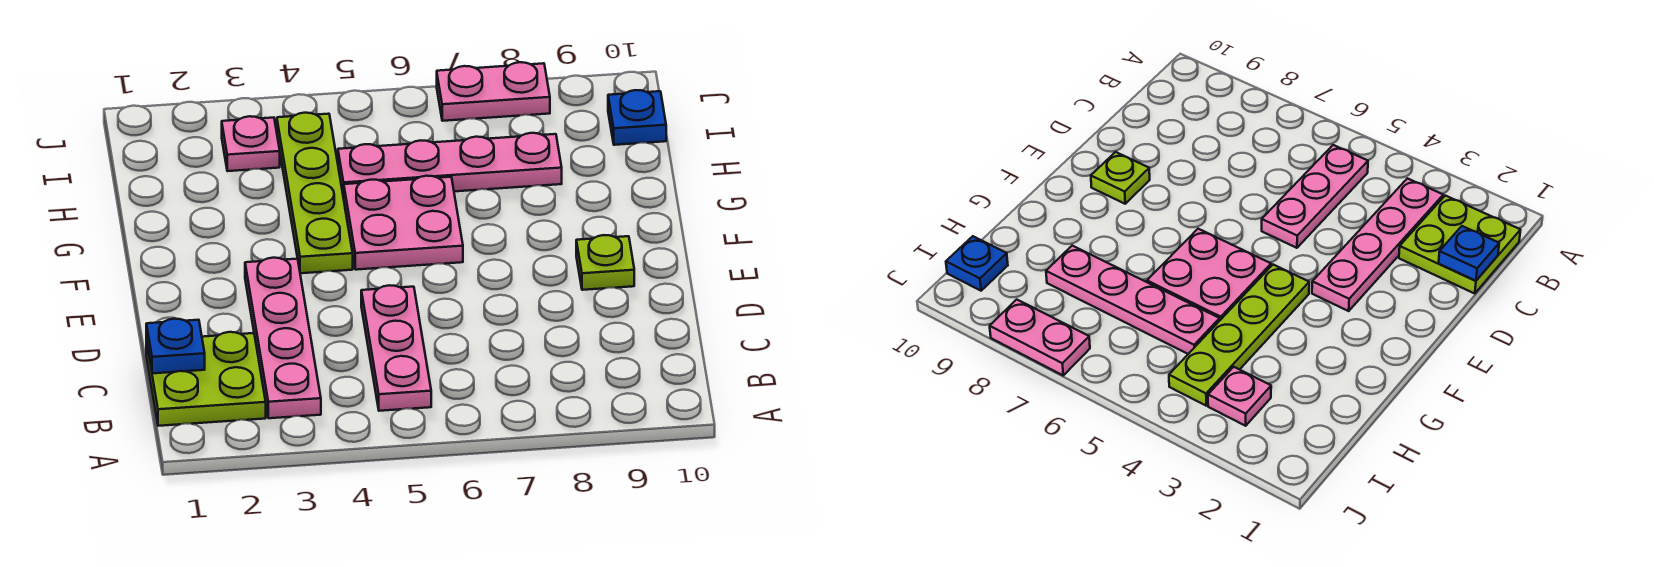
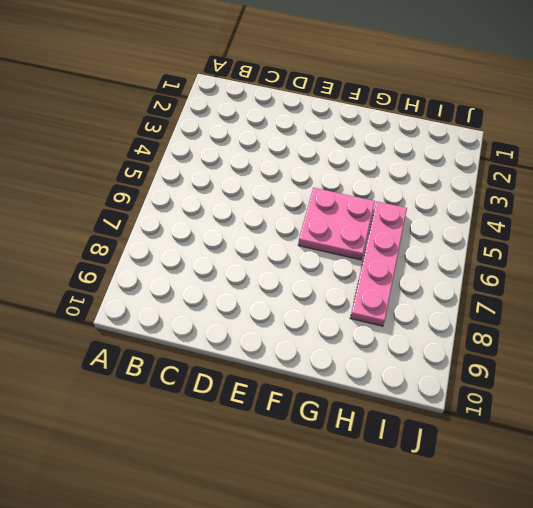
none -> lime 2x2 plate [146,332,266,426]
none -> pink 1x4 plate [245,258,321,418]

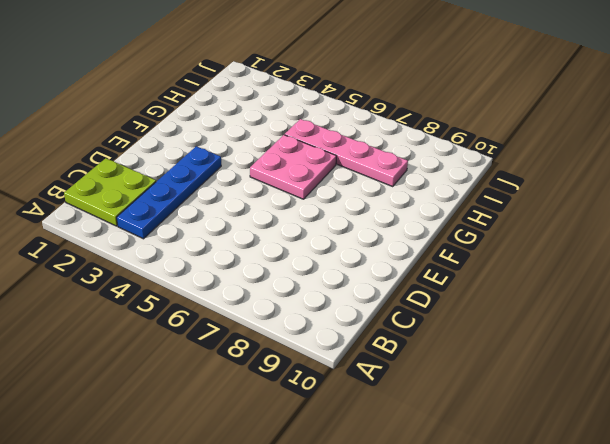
blue 1x4 plate [117,146,221,239] -> pink 1x4 plate [245,258,321,418]
none -> pink 1x3 plate [361,285,431,411]
none -> lime 1x1 plate [576,235,634,290]

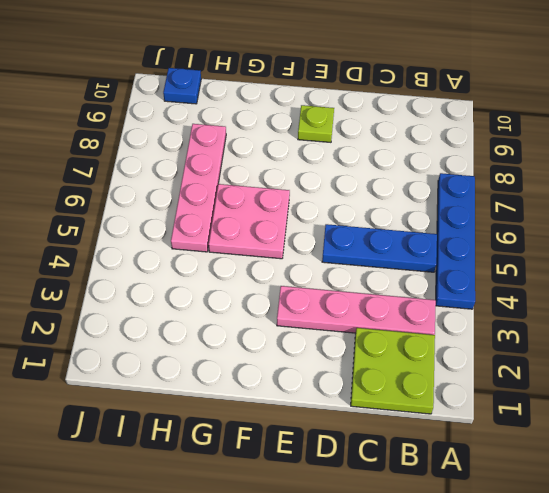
blue 1x4 plate [436,173,475,309] -> none
blue 1x3 plate [322,224,437,272] -> pink 1x3 plate [361,285,431,411]
none -> lime 1x4 plate [277,113,353,273]
none -> pink 1x1 plate [222,116,280,171]

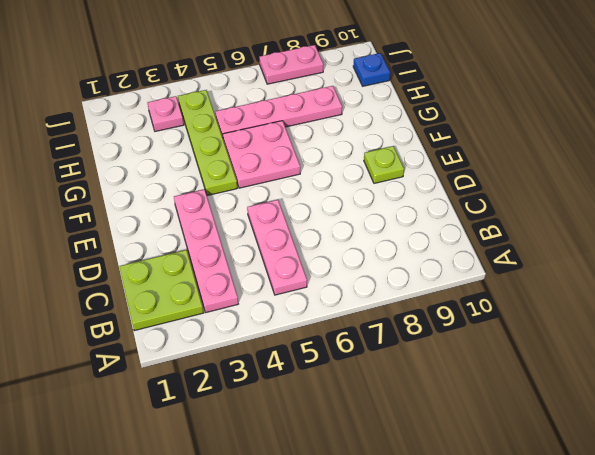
none -> blue 1x1 plate [146,319,205,373]

